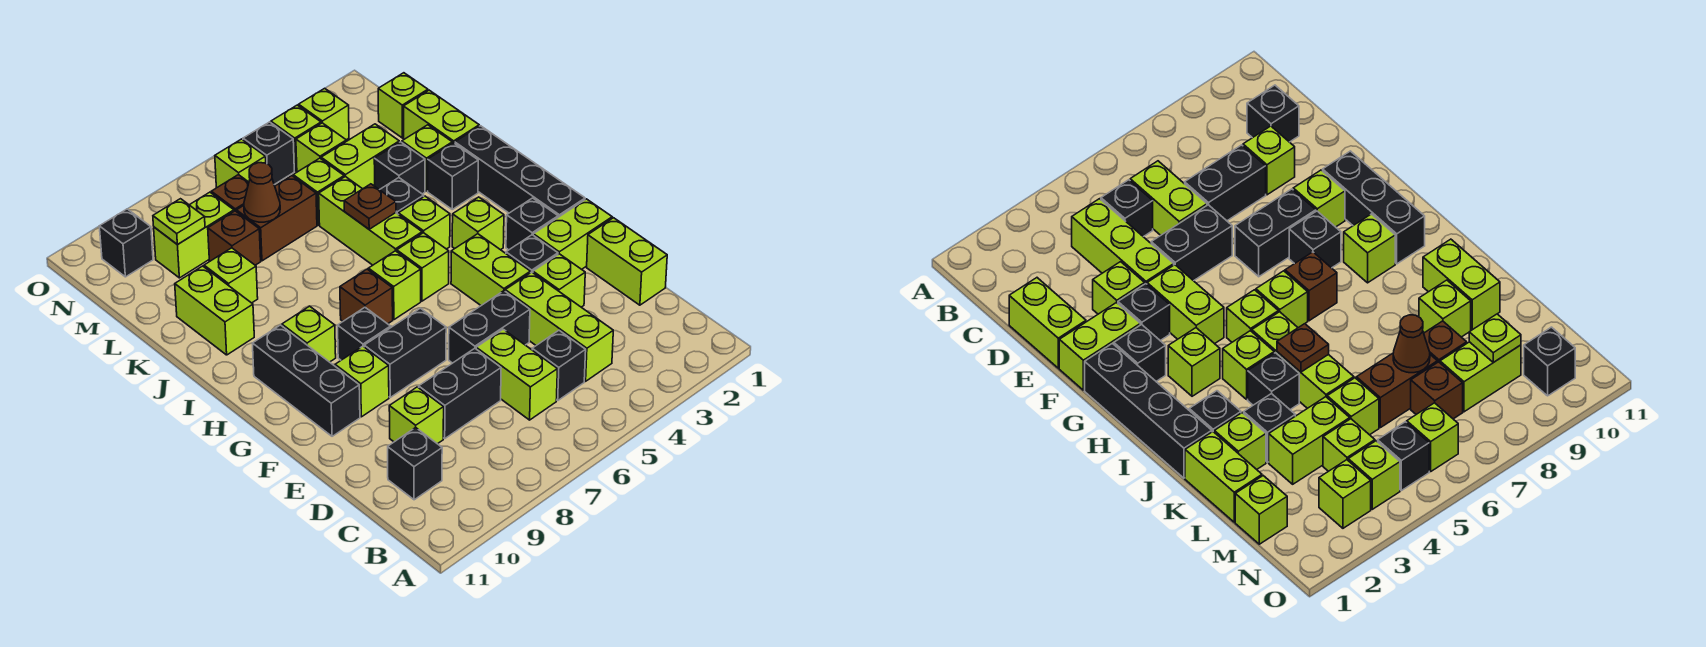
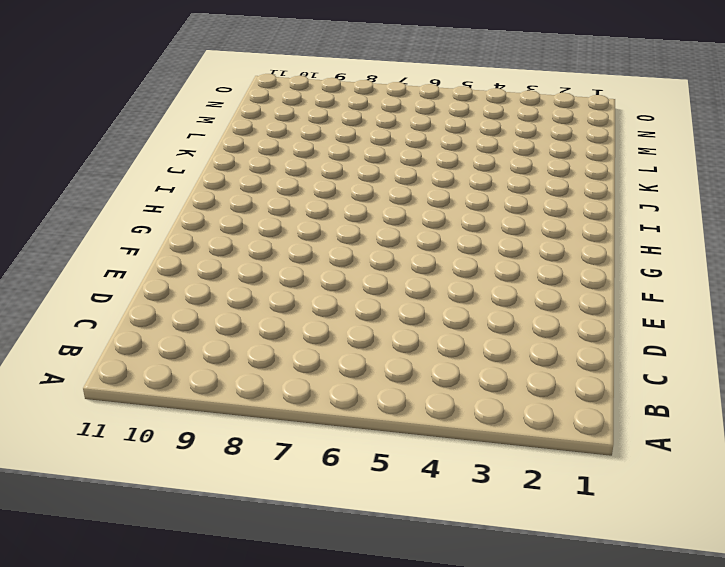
none -> lime 1x3 brick [505,272,613,381]
none -> black 1x1 brick [532,331,586,400]
none -> lime 1x2 brick [476,329,557,420]
none -> black 1x1 brick [388,428,442,500]

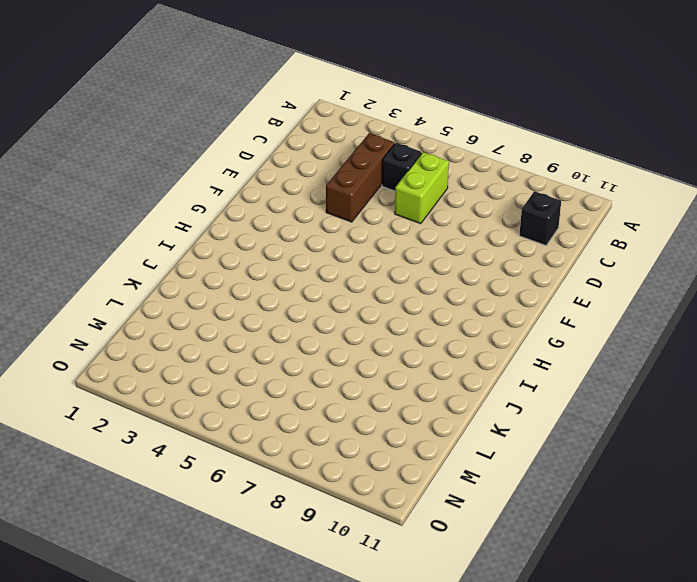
brown 1x3 brick [326,133,395,222] -> lime 1x3 brick [505,272,613,381]
none -> lime 1x2 brick [587,218,667,305]
none -> black 1x2 brick [419,348,501,438]
none -> lime 1x1 brick [389,387,444,444]
none -> lime 1x1 brick [533,254,585,307]

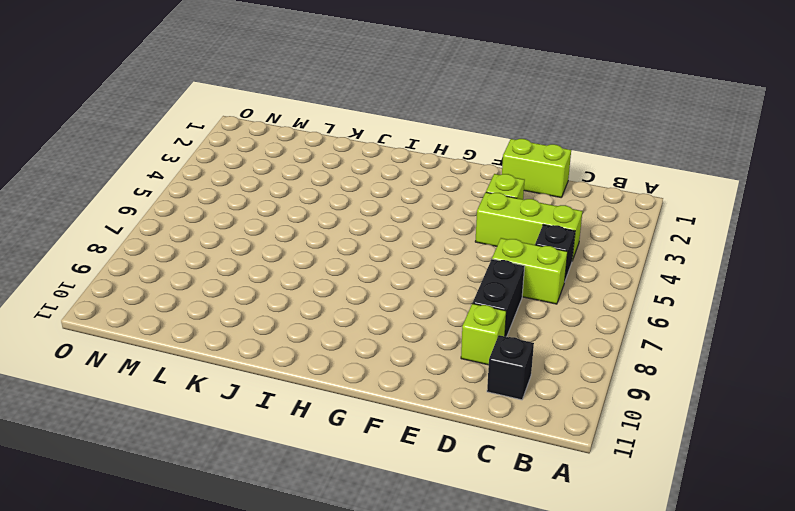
none -> black 1x2 brick [449,291,530,363]
none -> lime 1x2 brick [533,199,612,269]
none -> black 1x1 brick [506,235,558,273]
none -> lime 1x2 brick [451,234,530,305]

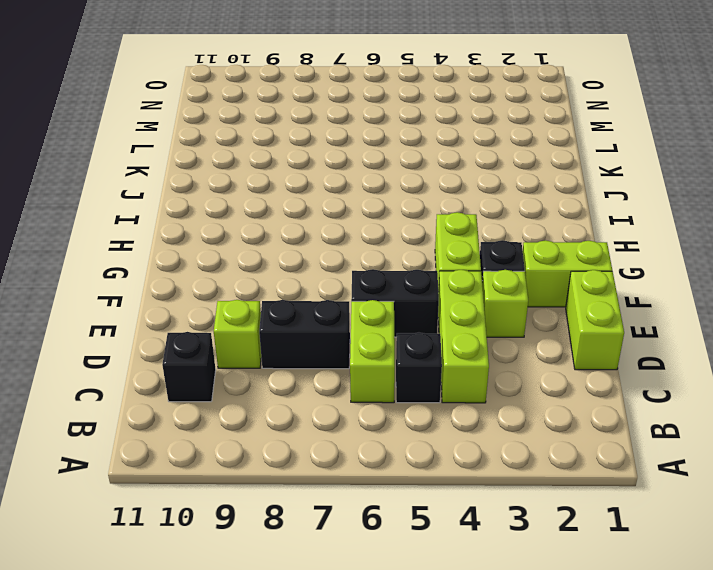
none -> black 1x2 brick [364,308,446,397]
none -> lime 1x1 brick [335,346,389,417]
none -> black 1x3 brick [252,325,360,436]
none -> black 1x4 brick [455,126,585,217]

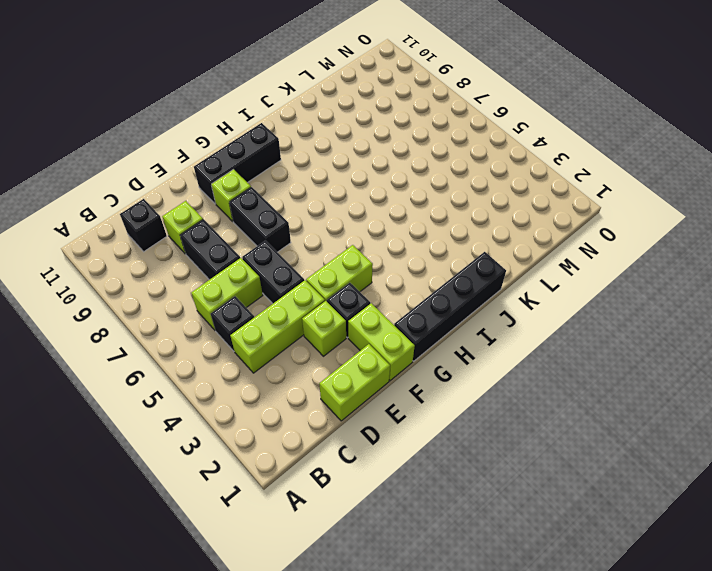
none -> black 1x1 brick [506,198,558,250]
none -> black 1x1 brick [338,307,391,360]
none -> lime 1x1 brick [452,197,504,250]
none -> lime 1x1 brick [397,233,449,301]

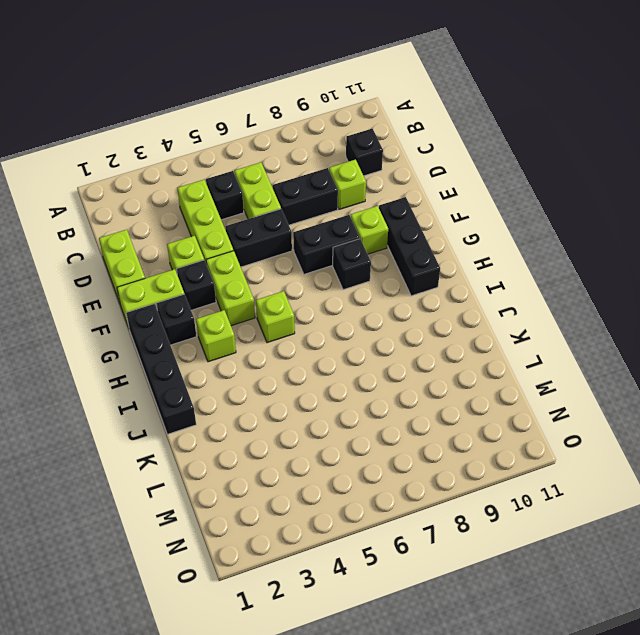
none -> lime 1x1 brick [368,251,421,320]
none -> brown 1x1 brick [340,269,393,324]
none -> lime 1x1 brick [282,306,336,362]
none -> lime 1x1 brick [399,196,450,249]

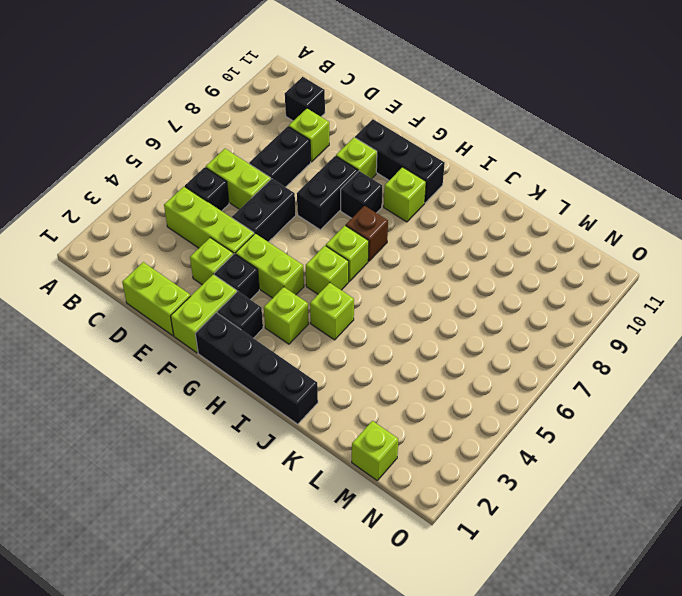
none -> lime 1x3 brick [319,177,422,265]
none -> black 1x1 brick [428,143,478,209]
none -> black 1x1 brick [380,178,424,215]
none -> lime 1x2 brick [175,266,254,355]

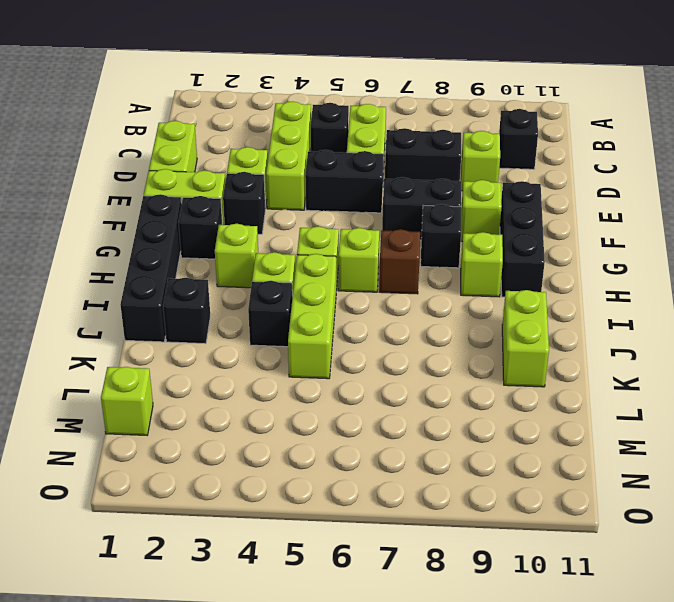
none -> lime 1x2 brick [451,234,530,305]
none -> lime 1x2 brick [404,90,479,143]
none -> lime 1x1 brick [402,125,452,191]
none -> black 1x1 brick [374,142,425,194]

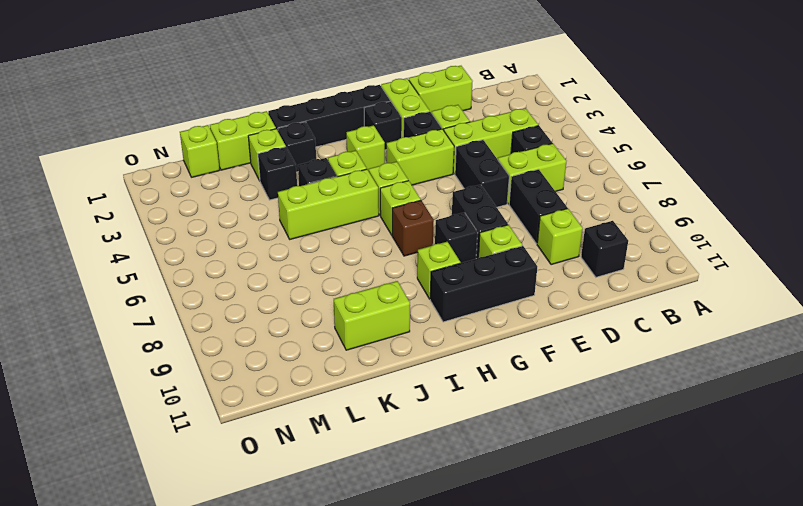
none -> lime 1x1 brick [204,248,258,303]
none -> lime 1x2 brick [321,124,399,189]
none -> lime 1x1 brick [293,158,344,225]
none -> brown 1x2 brick [237,176,317,261]

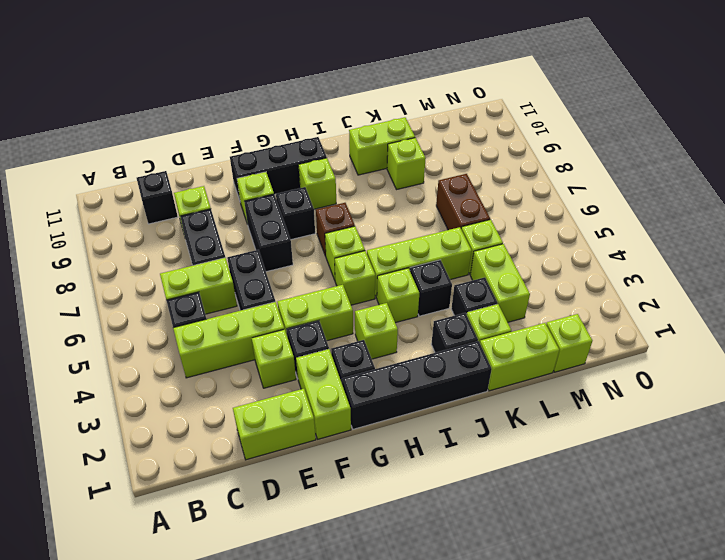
none -> brown 1x1 brick [208,211,261,265]
none -> lime 1x1 brick [296,123,346,172]
none -> brown 1x1 brick [211,175,249,212]
none -> lime 1x2 brick [154,192,234,278]

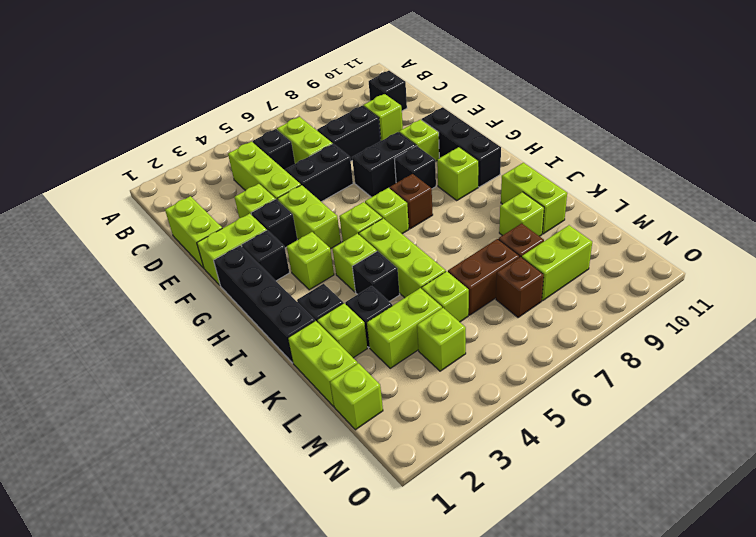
none -> lime 1x1 brick [299,88,349,140]
none -> lime 1x1 brick [271,105,321,171]
none -> black 1x1 brick [243,122,294,184]
none -> lime 1x1 brick [215,139,266,188]

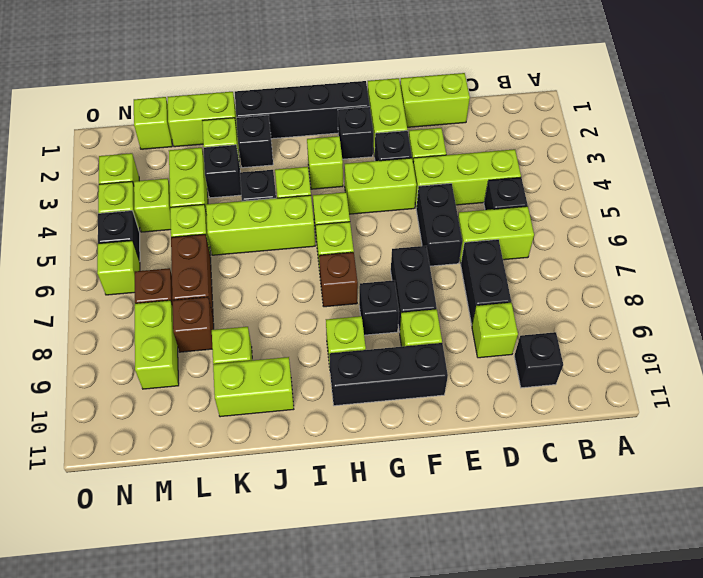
none -> black 1x1 brick [99,209,153,277]
none -> brown 1x1 plate [344,184,396,229]
none -> brown 1x1 cone [244,163,280,222]
none -> lime 1x1 plate [153,199,205,245]

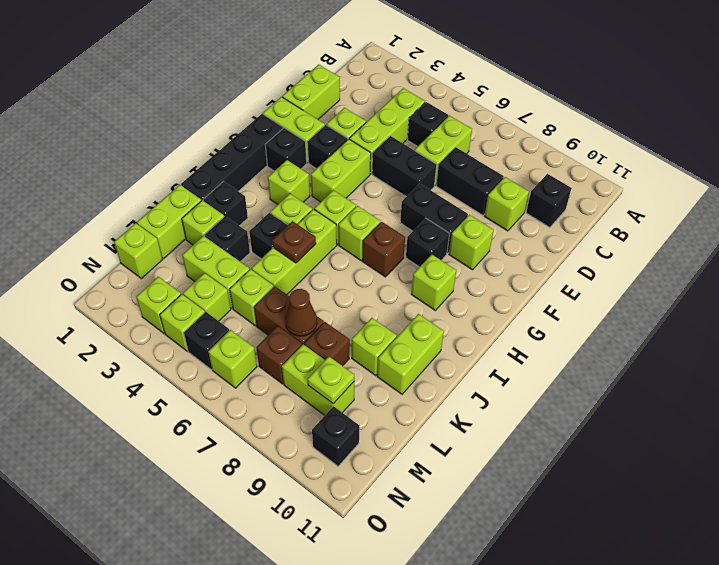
none -> black 1x3 brick [252,325,360,436]

